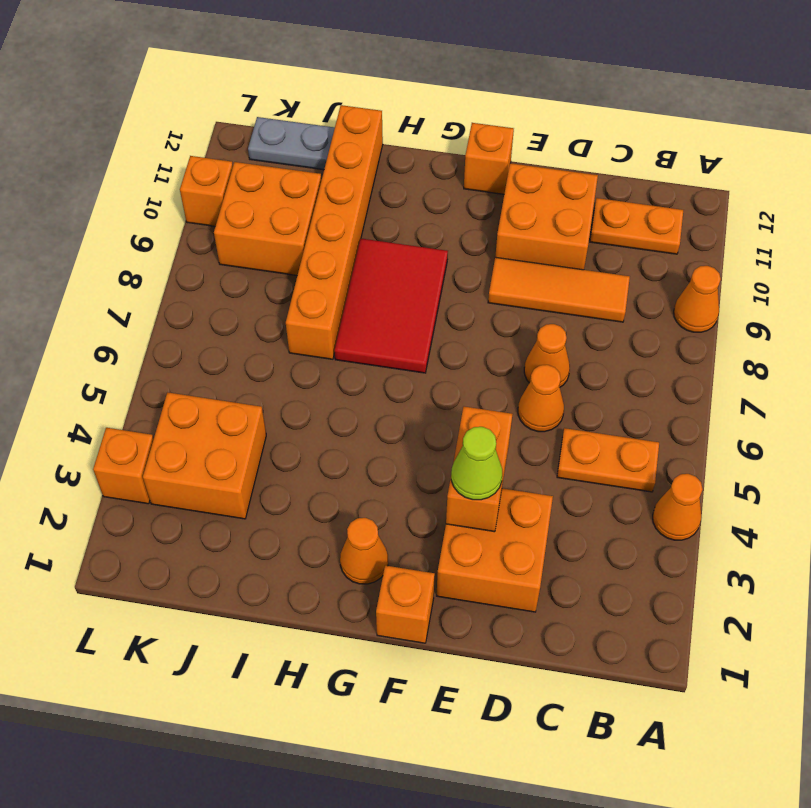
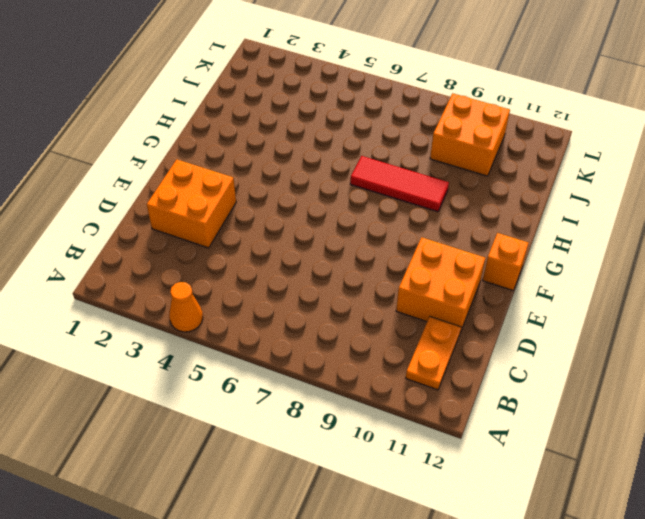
red 1x3 tile [350,156,449,212] -> red 2x3 tile [335,239,448,373]
none -> orange 1x1 cone [674,266,721,332]
none -> orange 1x2 plate [557,428,659,492]
none -> orange 1x3 tile [488,257,630,322]

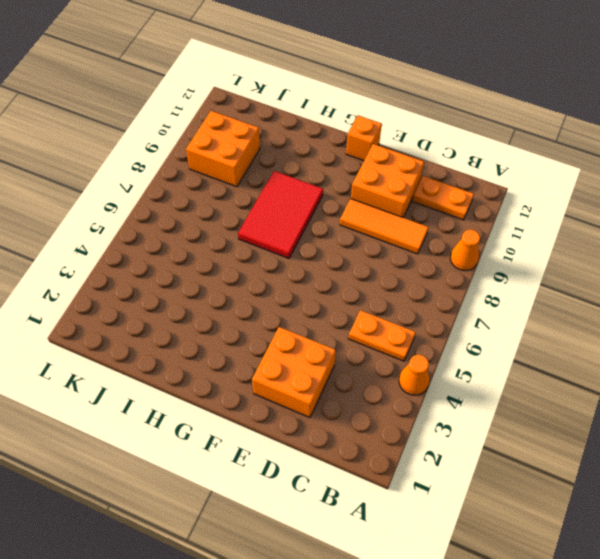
none -> orange 1x1 cone [518,365,564,432]
none -> orange 1x1 cone [524,324,570,387]
none -> orange 1x1 brick [376,566,435,643]

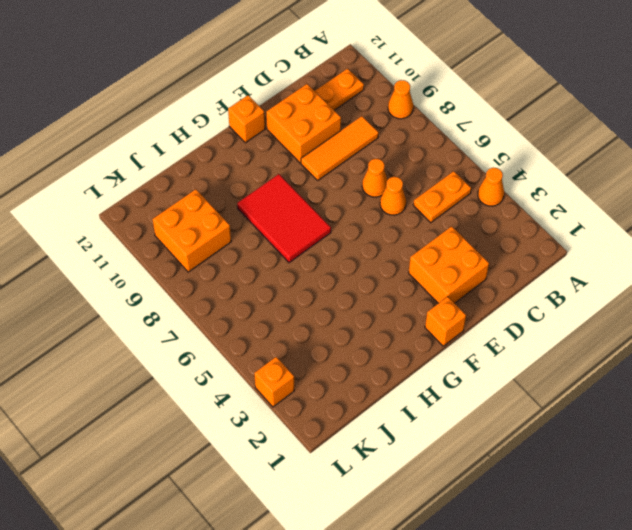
none -> orange 1x1 cone [340,518,388,584]
none -> orange 1x6 brick [286,105,383,359]
none -> orange 2x2 brick [143,392,266,519]

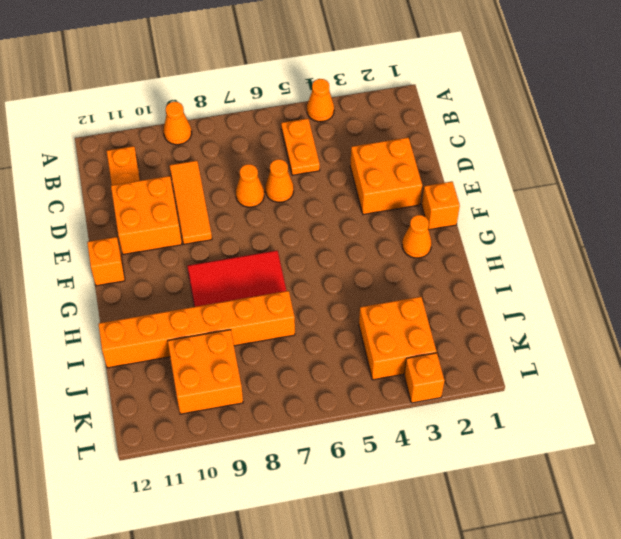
none -> grey 1x2 plate [248,117,335,170]
none -> orange 1x1 brick [180,156,233,226]
none -> orange 1x2 brick [446,406,512,532]

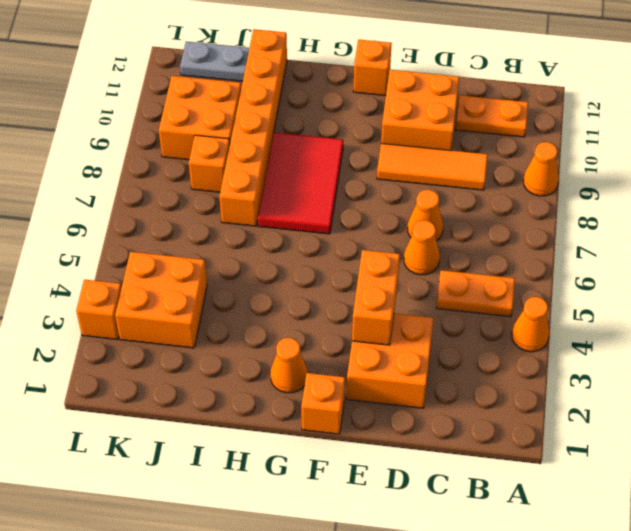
orange 1x1 brick [189,135,230,192] -> orange 1x1 brick moved to [180,156,233,226]
none -> lime 1x1 cone [451,427,502,500]

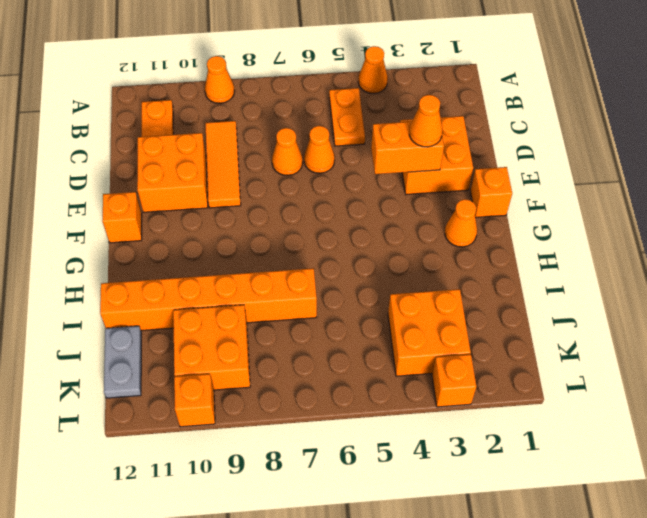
orange 1x1 cone [409,95,442,147] -> lime 1x1 cone [451,427,502,500]
none -> red 2x3 tile [335,239,448,373]

